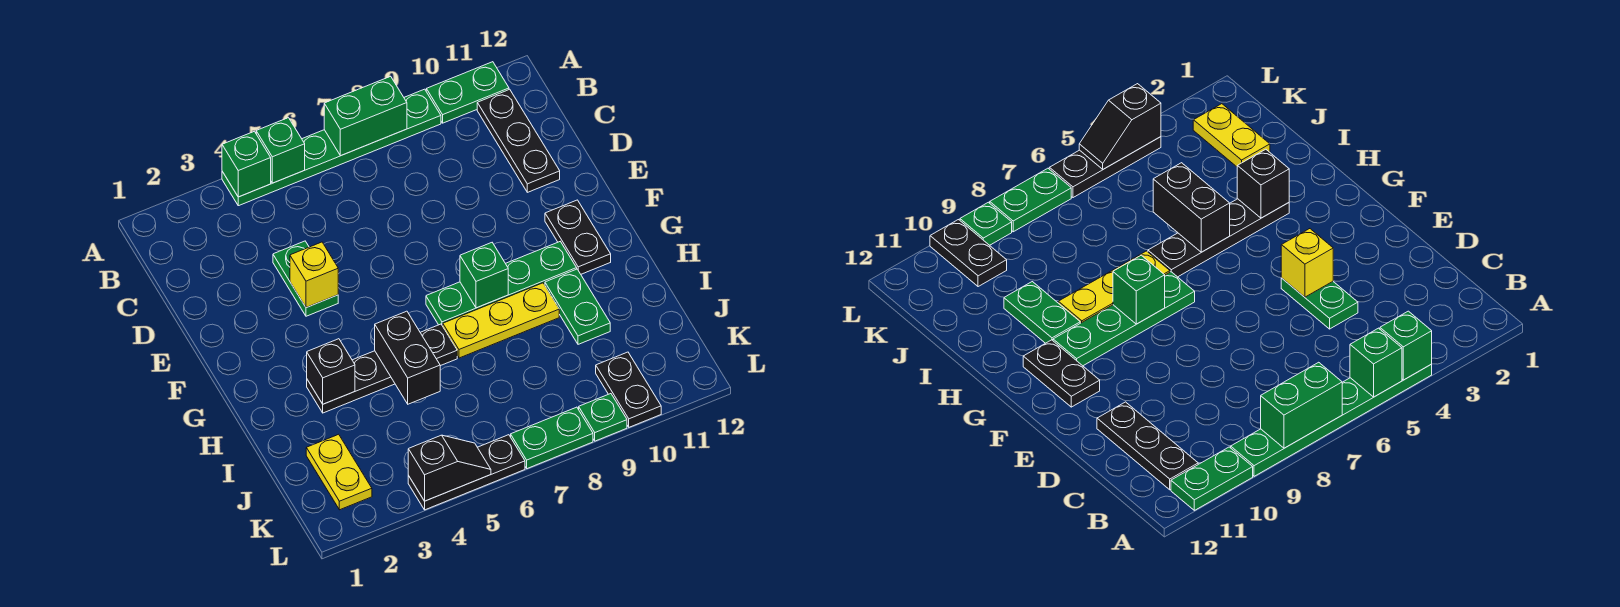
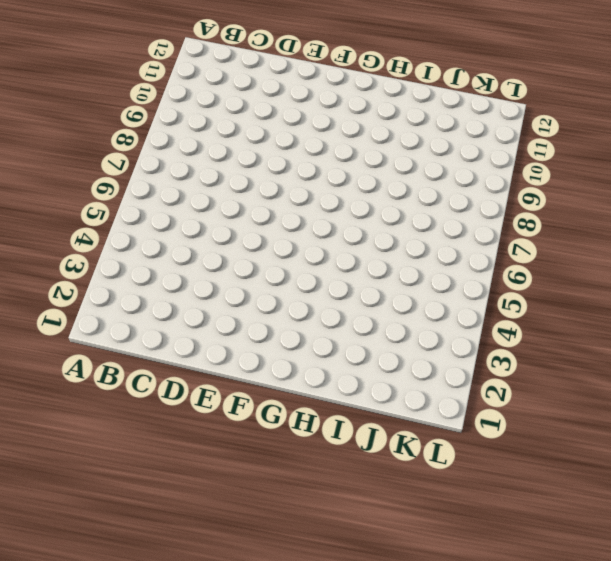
none -> green 1x6 plate [222,89,441,206]
none -> green 1x2 plate [426,62,509,123]
none -> black 1x3 plate [477,89,560,192]

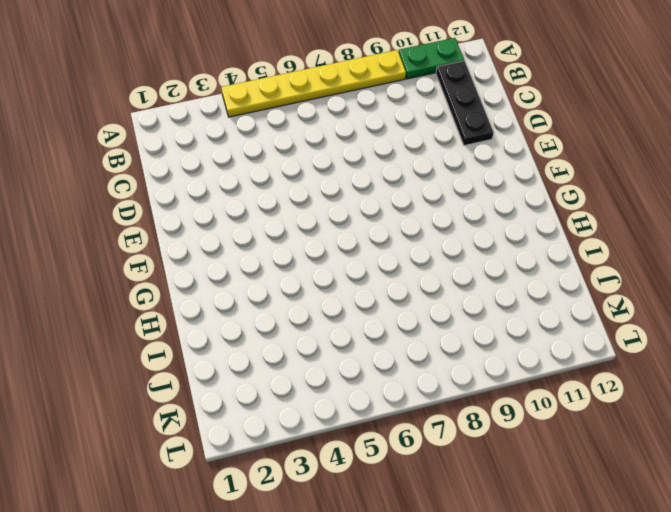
yellow 1x6 plate [221,50,406,117] -> green 1x6 plate [222,89,441,206]
none -> green 1x2 plate [273,241,338,316]
none -> black 1x2 plate [545,200,611,274]
none -> green 1x4 plate [426,242,577,326]

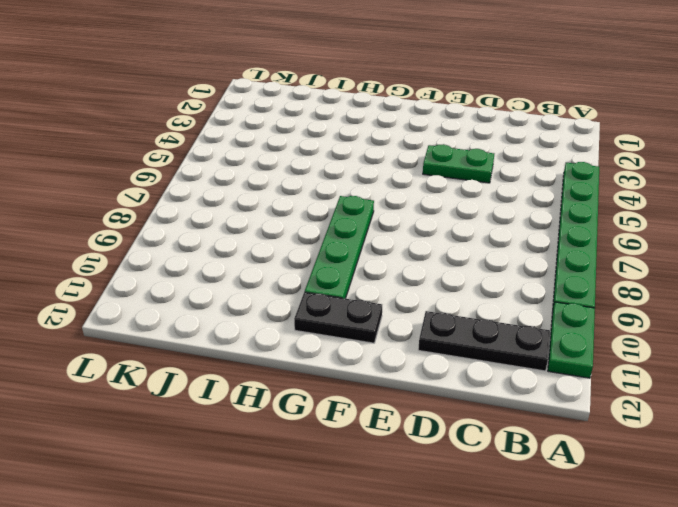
none -> black 1x4 plate [307,324,457,413]
none -> yellow 1x3 plate [443,283,559,358]
none -> green 1x2 plate [545,269,610,344]

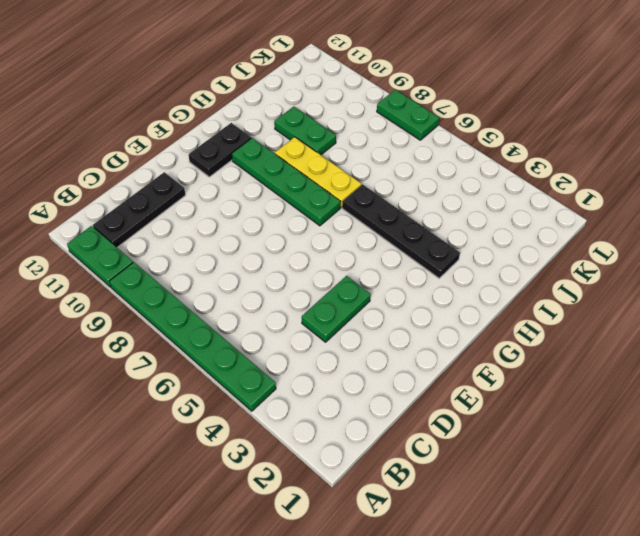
green 1x2 plate [274,106,336,155] -> green 1x2 plate turned to [545,269,610,344]
none -> yellow 1x2 plate [306,434,372,510]
none -> black 1x2 plate [596,352,661,427]
none -> black 1x3 plate [408,435,525,510]

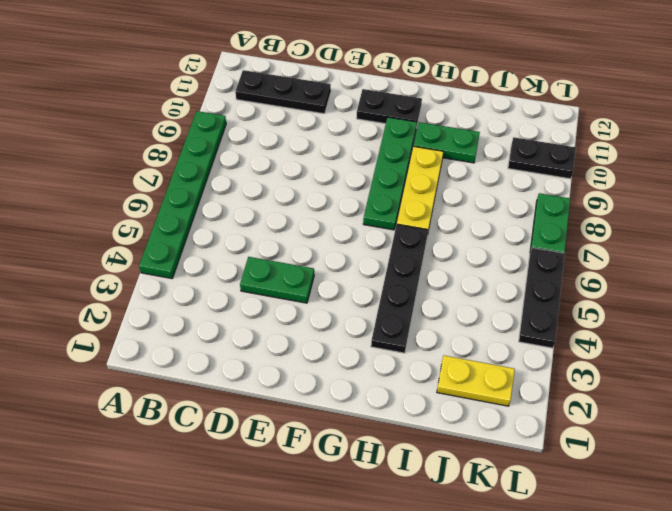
none -> green 1x2 plate [426,62,509,123]
none -> green 1x1 plate [579,394,627,441]
none -> green 1x1 brick [222,131,271,197]

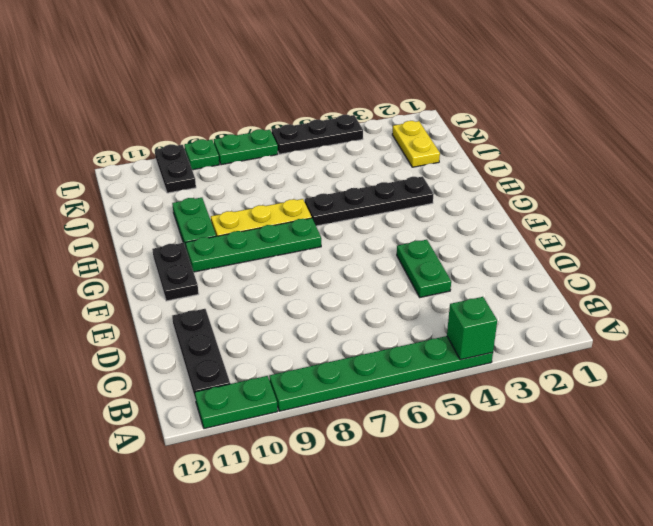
none -> green 1x1 brick [256,118,305,183]
none -> green 1x2 brick [324,76,407,156]
none -> yellow 1x1 brick [290,242,338,308]

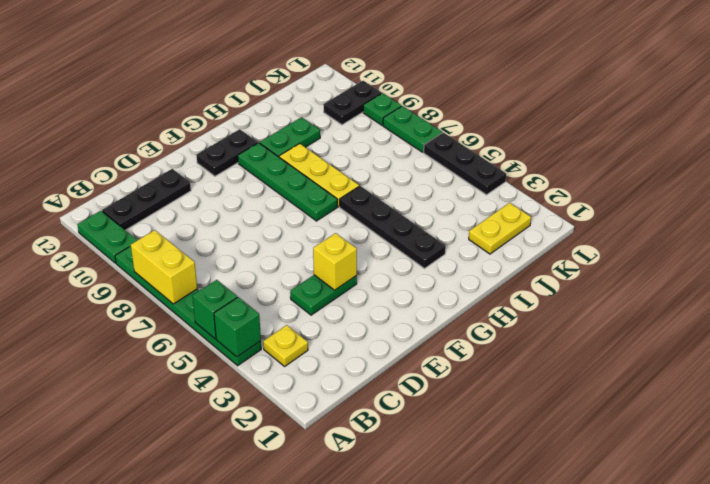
yellow 1x2 brick [131,230,197,304] -> green 1x2 brick [324,76,407,156]
yellow 1x1 plate [263,325,308,366] -> none
none -> green 1x1 brick [460,243,508,308]
none -> black 1x1 brick [307,339,355,404]
none -> black 1x2 brick [375,311,440,404]

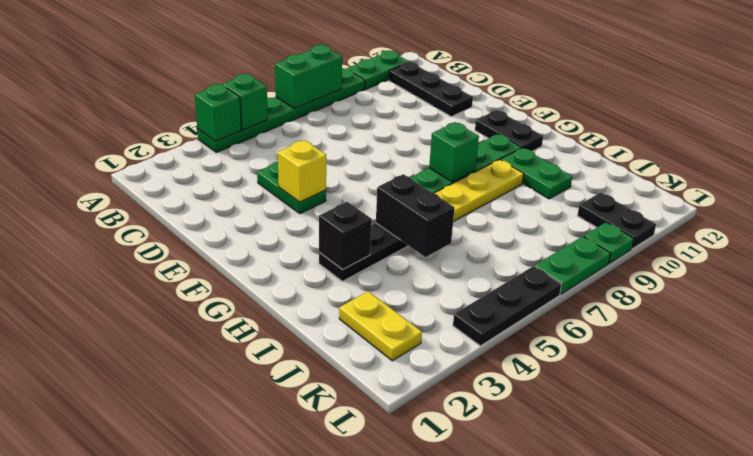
none -> black 1x2 slope [408,435,491,501]

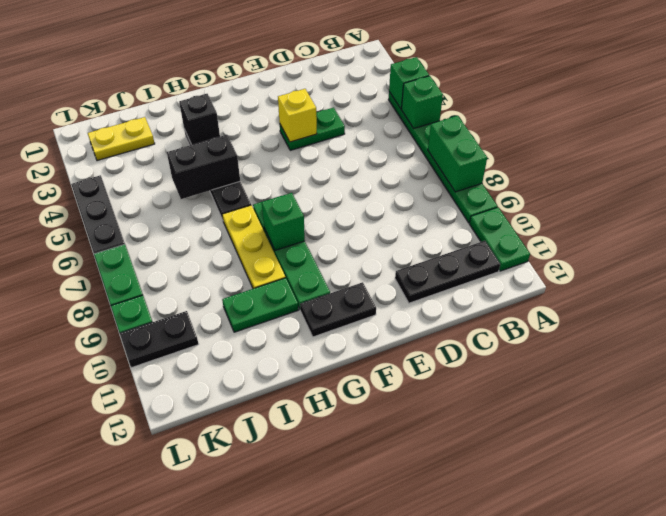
none -> black 1x2 slope [408,435,491,501]

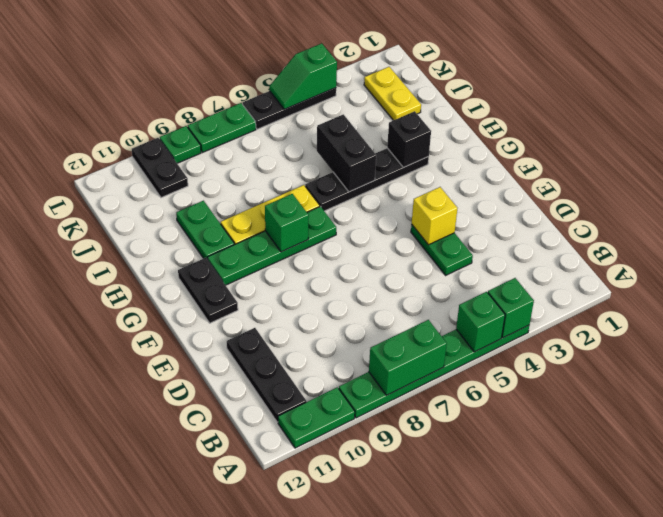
green 1x2 slope [269,43,337,109] -> black 1x2 slope [408,435,491,501]

